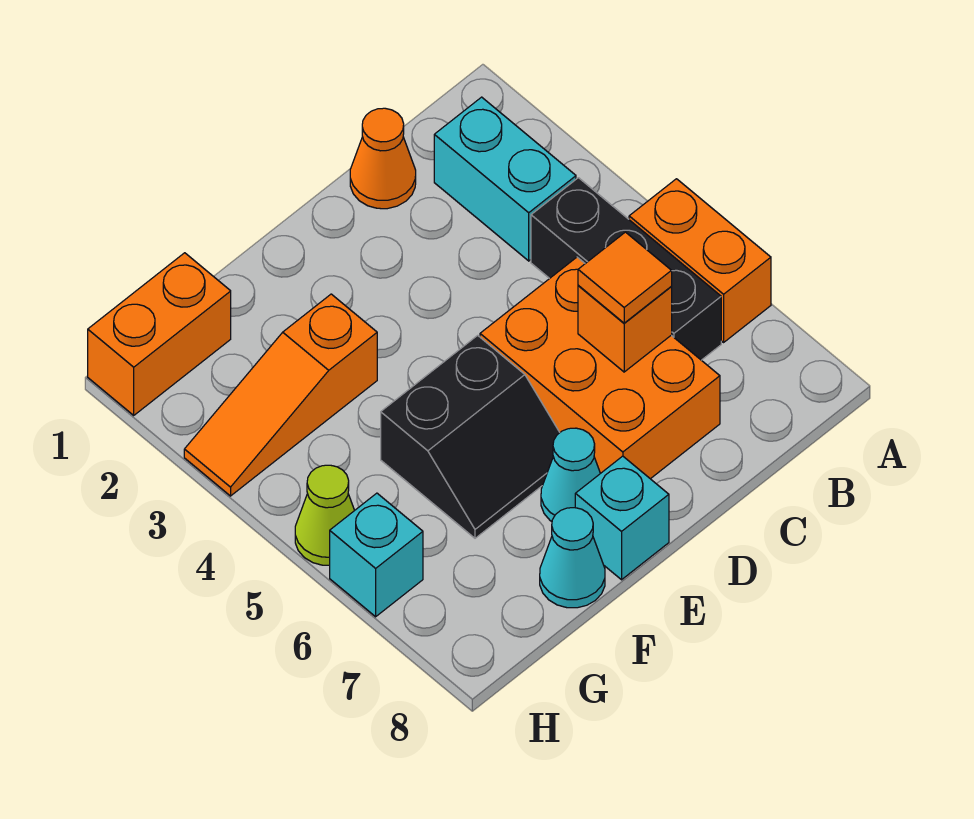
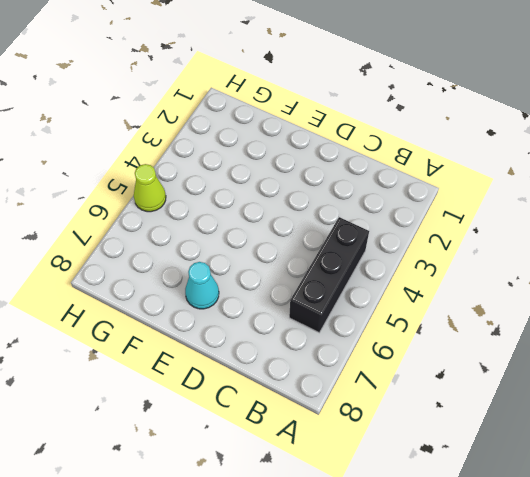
none -> orange 1x2 brick [629,179,771,342]
none -> cyan 1x2 brick [434,97,576,261]
none -> orange 1x1 cone [350,108,416,209]

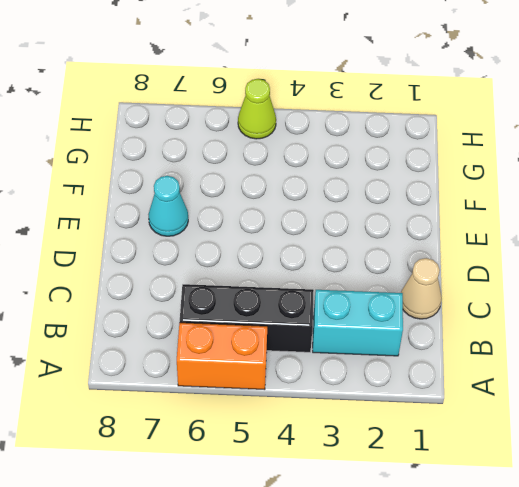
tan 1x1 cone [401,258,442,319] -> orange 1x1 cone [350,108,416,209]
none -> orange 2x3 brick [480,257,720,479]
none -> black 2x2 slope [381,335,560,538]
none -> cyan 1x1 brick [575,456,669,580]

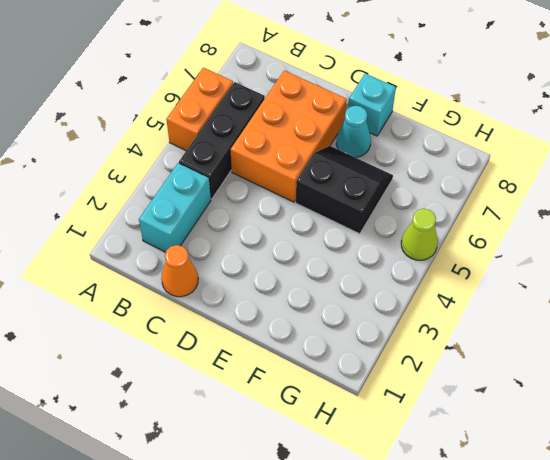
none -> orange 1x3 slope [184,294,377,496]
none -> cyan 1x1 cone [540,508,605,608]
none -> orange 1x2 brick [88,253,231,415]

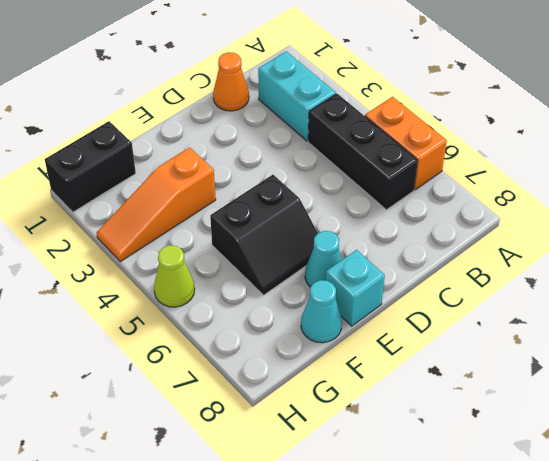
black 1x2 brick [45,121,136,212] -> orange 1x2 brick [88,253,231,415]
none -> orange 2x3 brick [480,257,720,479]
none -> cyan 1x1 brick [330,493,423,617]
none -> orange 1x1 brick [578,285,672,372]

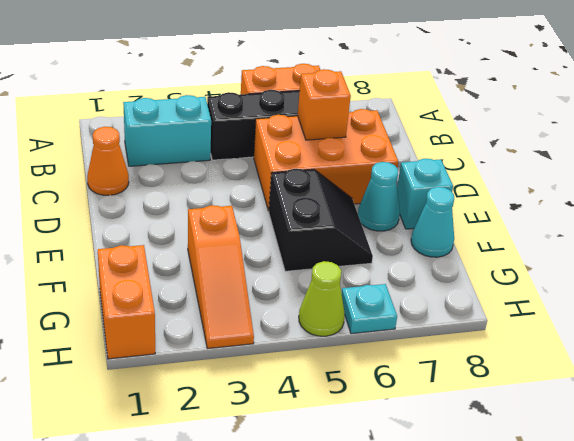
cyan 1x1 plate [342,284,397,334] -> cyan 1x1 brick [330,493,423,617]
none -> orange 1x1 tile [578,232,672,323]

